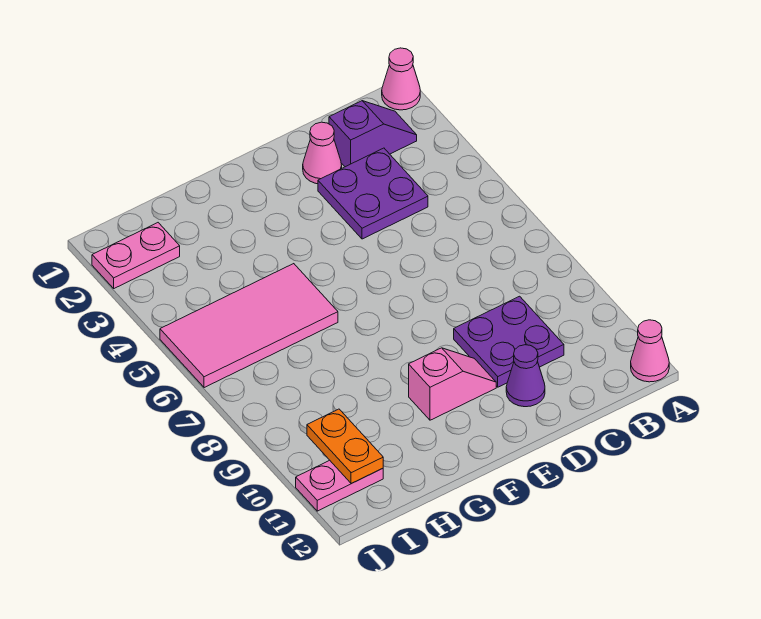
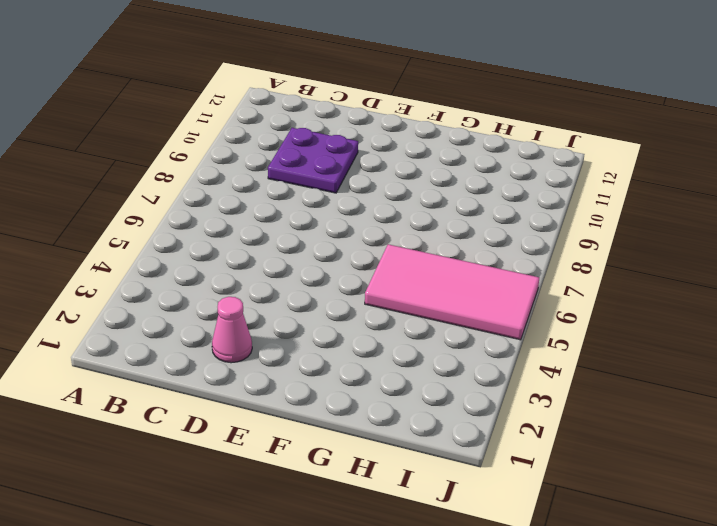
none -> pink 1x1 cone [382,48,420,110]
none -> pink 1x1 cone [631,320,669,382]
none -> purple 1x2 slope [329,101,417,167]

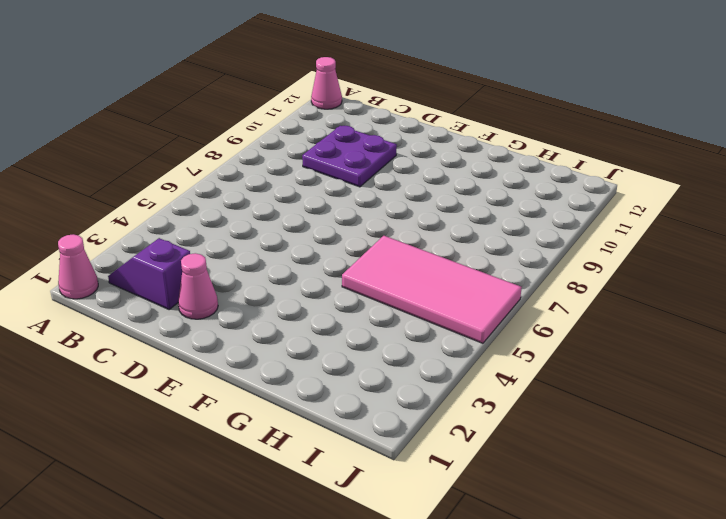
none -> purple 2x2 plate [318,148,428,239]
none -> purple 1x1 cone [506,345,545,407]
none -> pink 1x2 slope [409,348,496,420]

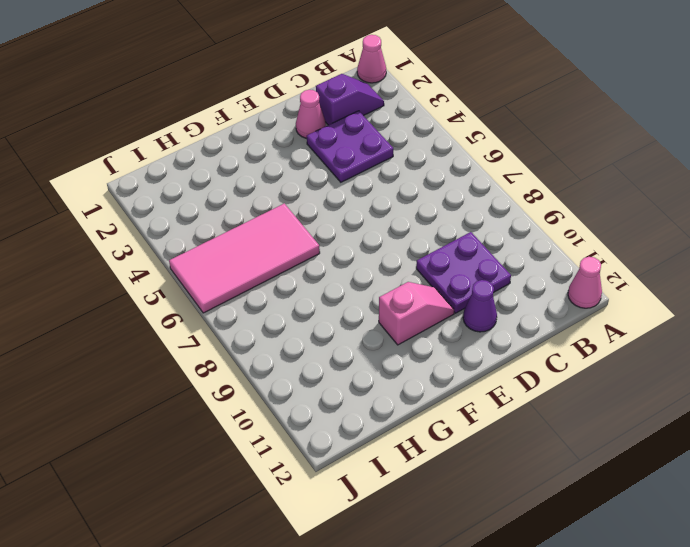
none -> pink 1x2 plate [92,223,180,288]
none -> pink 1x2 plate [296,460,383,511]
none -> orange 1x2 plate [307,409,383,484]

